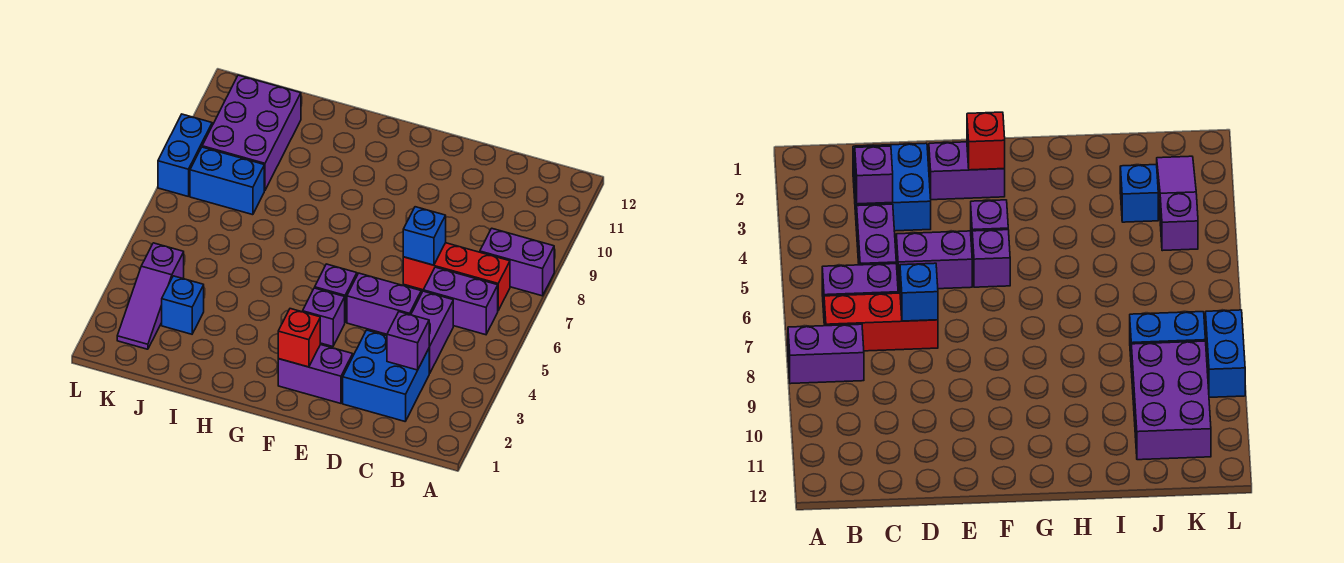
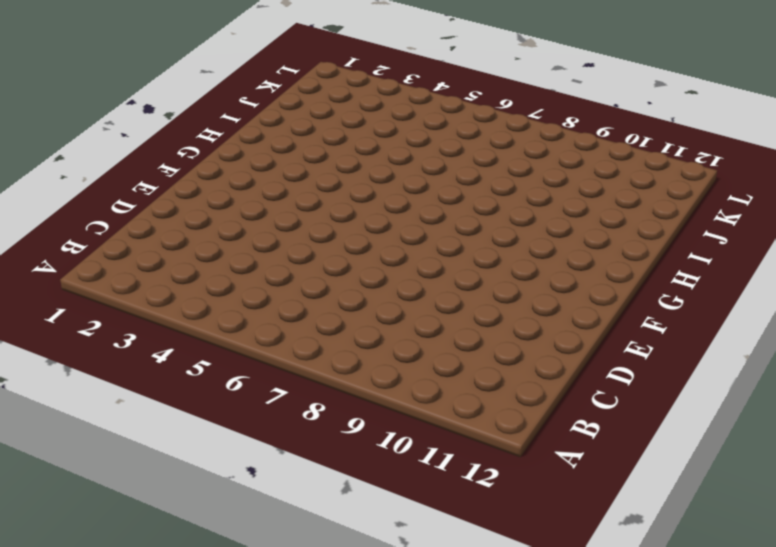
none -> purple 1x2 brick [480,228,554,296]
none -> purple 1x2 brick [423,267,498,335]
none -> red 1x3 brick [403,243,510,310]

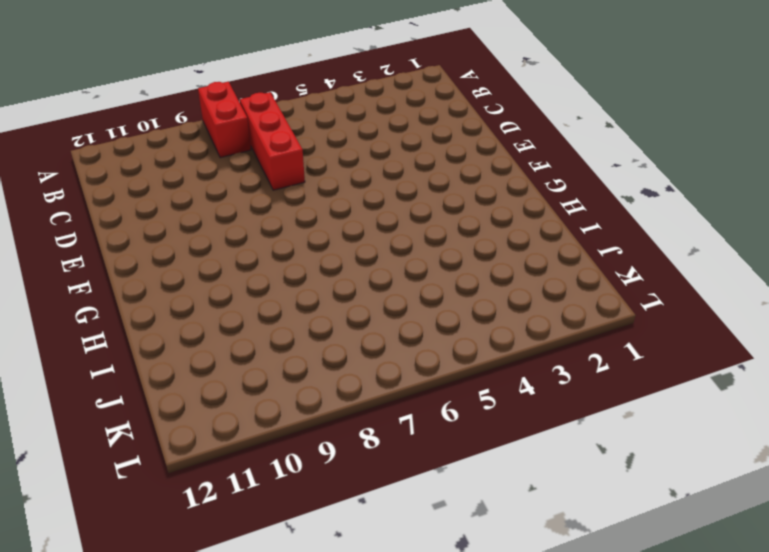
red 1x2 brick [198,82,251,158] -> purple 1x2 brick [480,228,554,296]
none -> purple 1x2 brick [423,267,498,335]
none -> blue 2x2 brick [343,330,430,421]
none -> purple 1x2 brick [411,291,453,373]

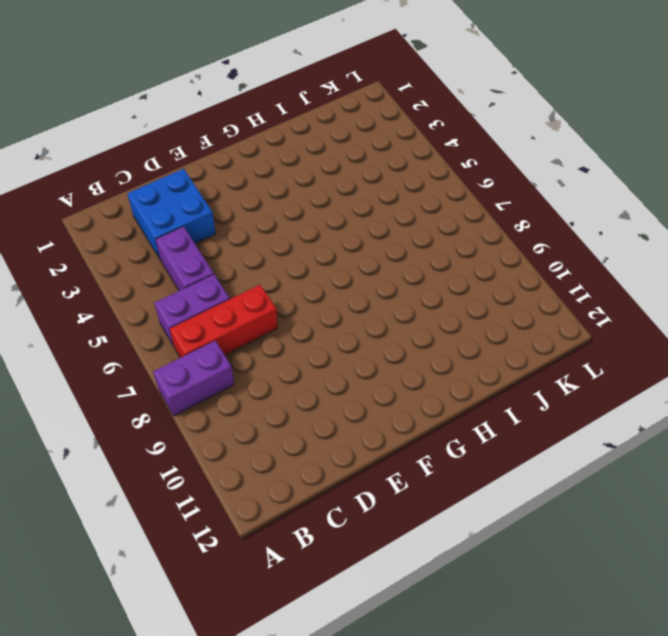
none -> purple 1x2 brick [347,273,421,334]
none -> purple 1x2 brick [278,345,353,403]
none -> purple 1x1 brick [303,288,345,347]

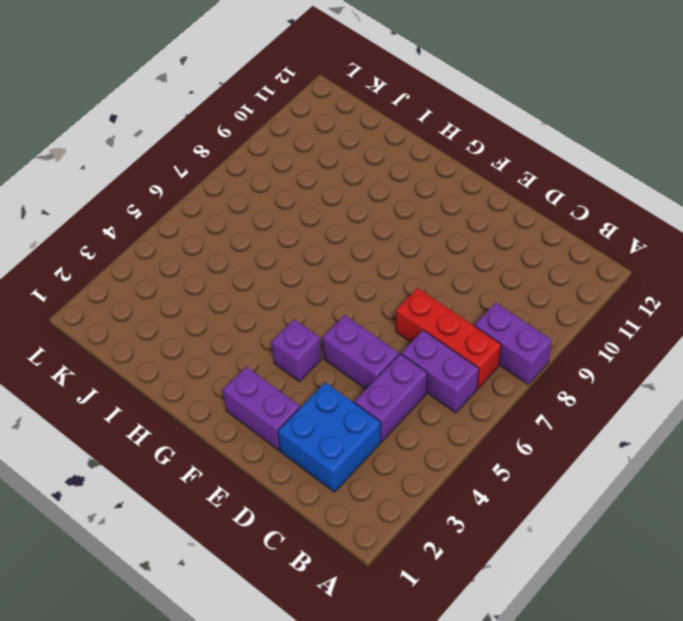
none -> purple 1x1 brick [315,264,357,322]
none -> blue 1x1 brick [162,276,204,334]
none -> blue 1x2 brick [190,147,264,215]

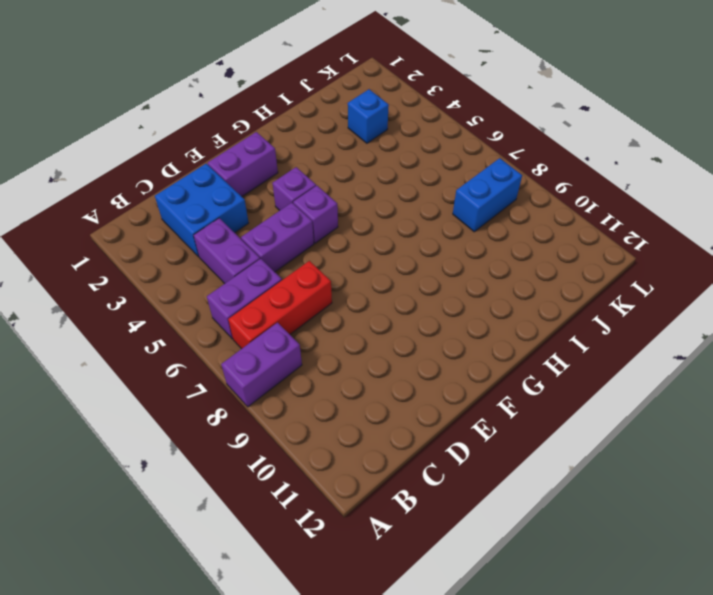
none -> purple 2x3 brick [202,75,301,191]
none -> purple 1x3 slope [117,243,184,349]
none -> blue 1x2 brick [158,114,212,196]

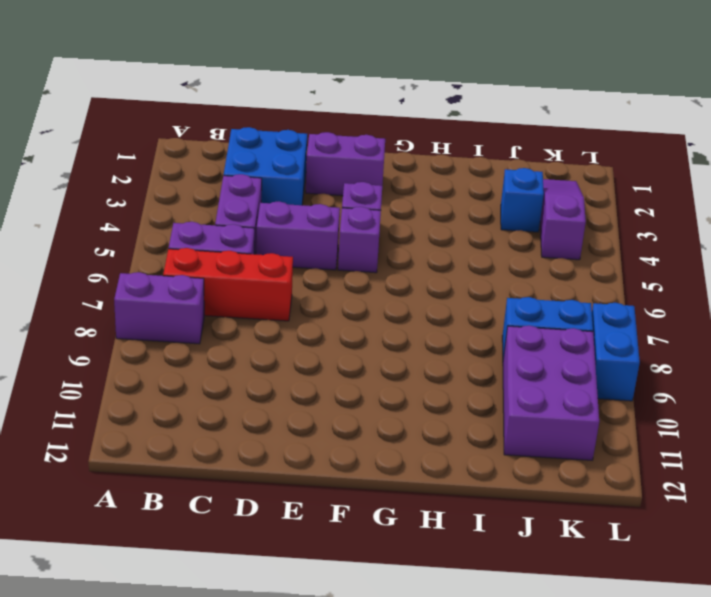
none -> purple 1x1 brick [387,312,430,370]
none -> blue 1x1 brick [403,207,446,265]
none -> red 1x1 brick [278,309,320,367]

